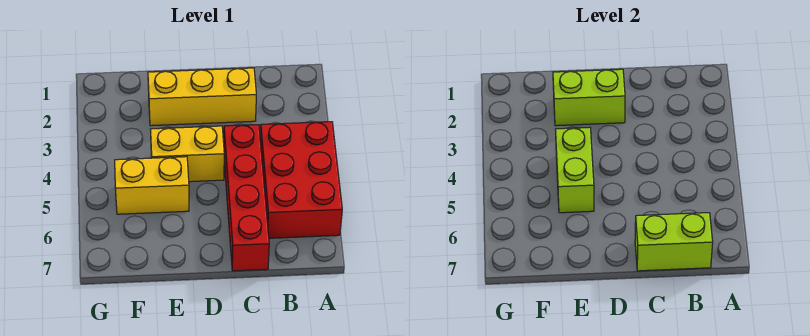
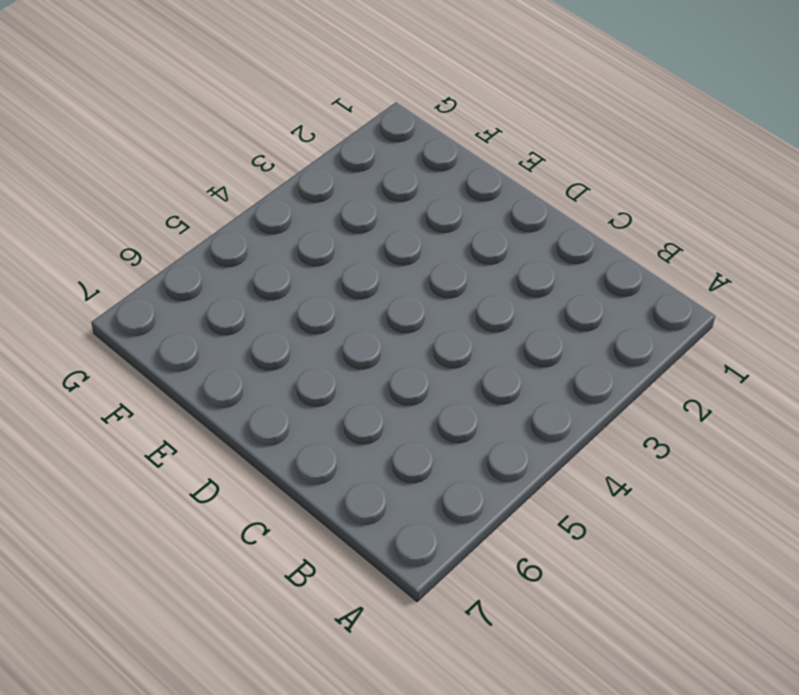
none -> red 2x3 brick [260,122,342,238]
none -> yellow 1x3 brick [148,68,256,126]

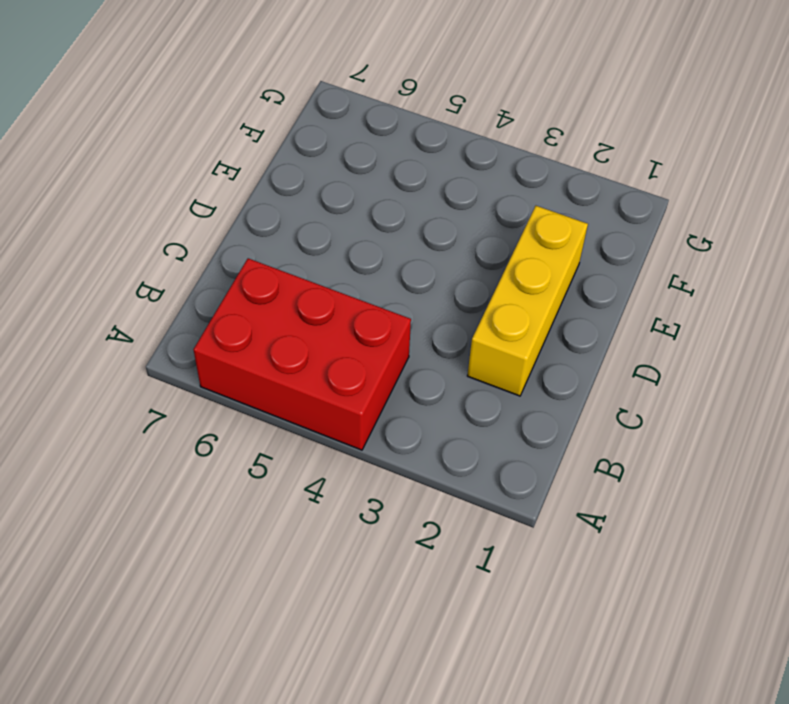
none -> red 1x4 brick [224,125,269,271]
none -> yellow 1x2 brick [150,126,224,182]

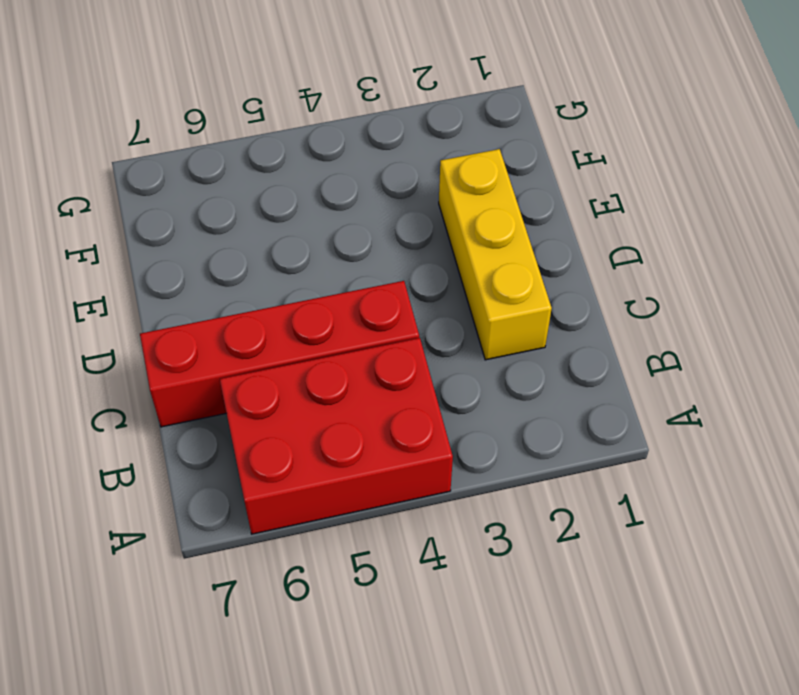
none -> yellow 1x2 brick [150,126,224,182]
none -> yellow 1x2 brick [115,157,189,214]

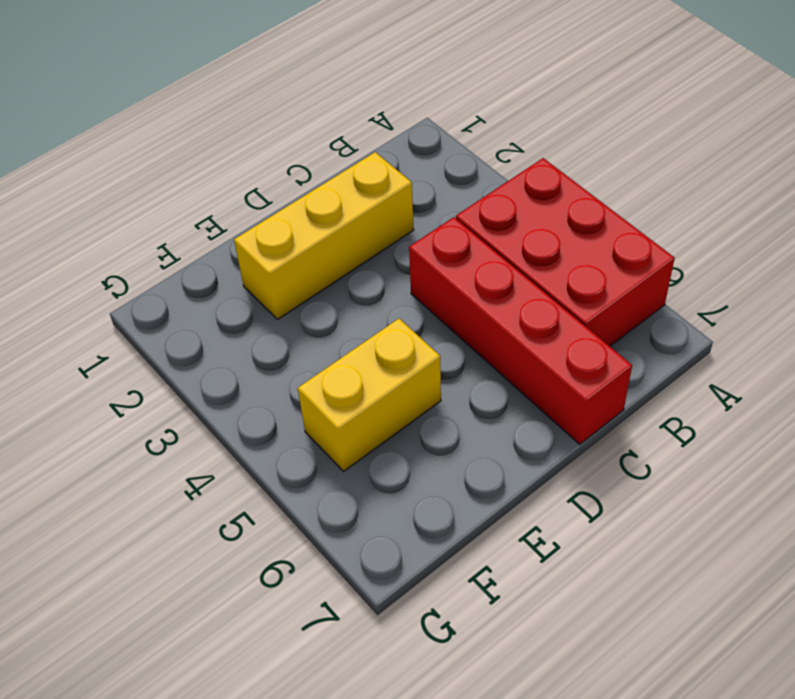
none -> yellow 1x2 brick [150,126,224,182]
none -> lime 1x2 brick [635,213,713,271]

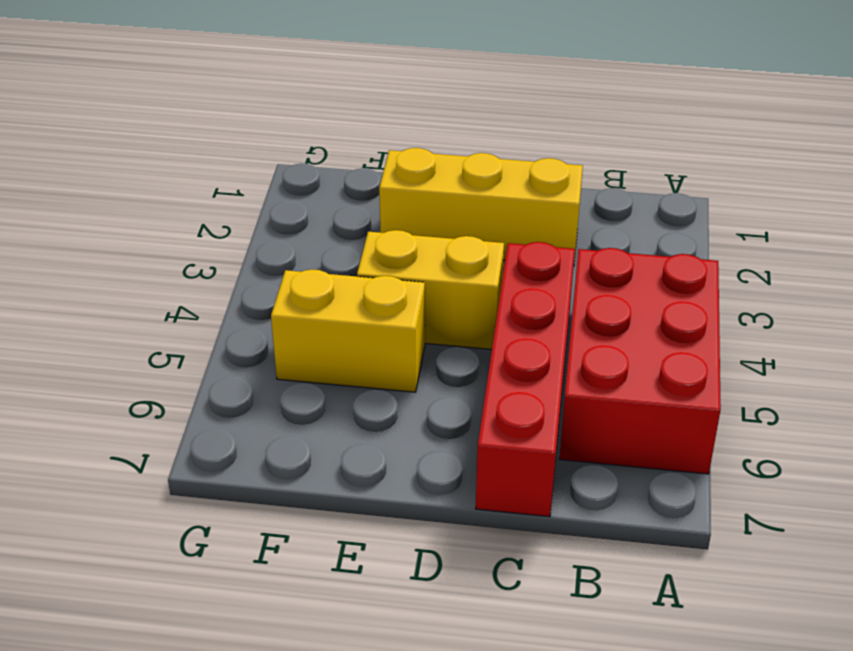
none -> lime 1x2 brick [635,213,713,271]
none -> lime 1x2 brick [553,69,625,126]

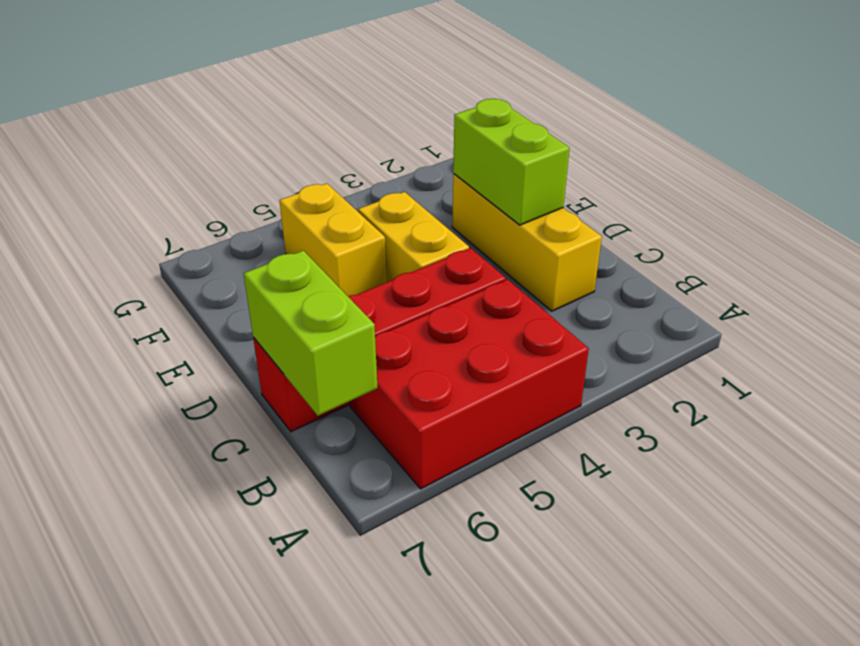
none -> lime 1x2 brick [555,127,594,213]

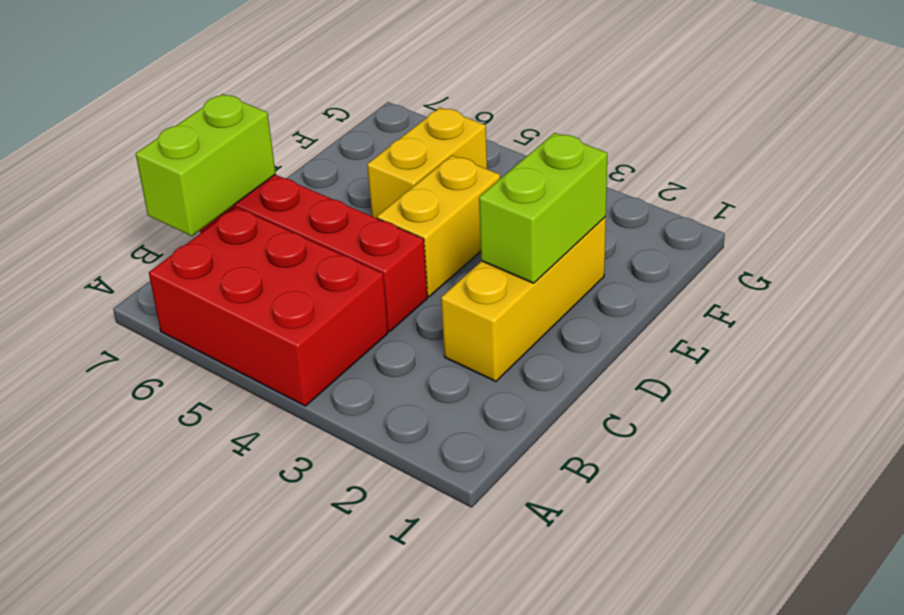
none -> lime 1x2 brick [555,127,594,213]

